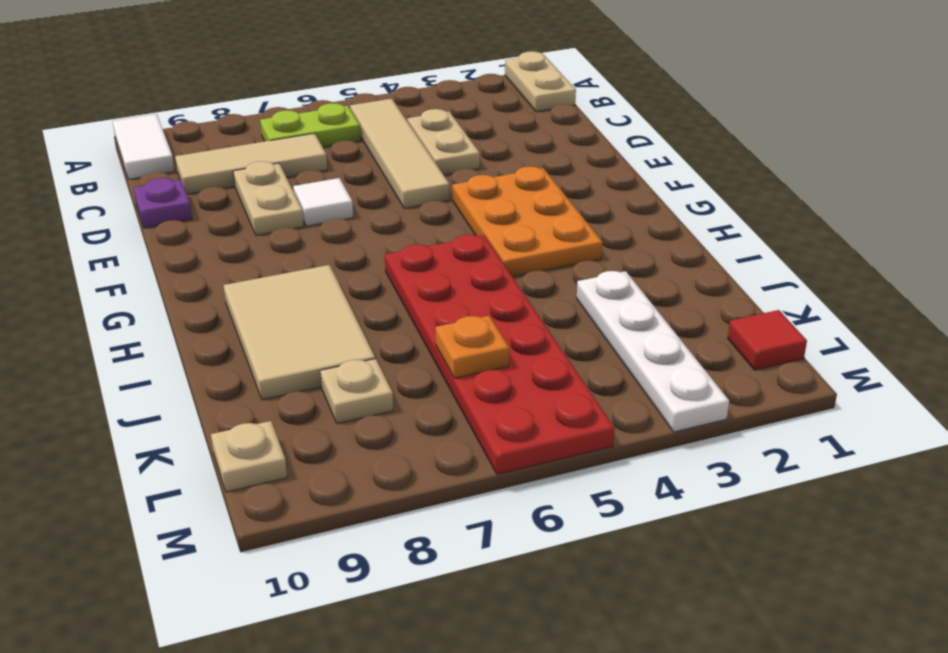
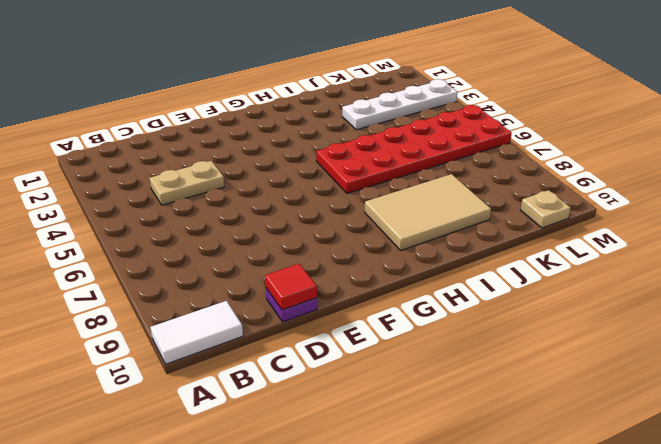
red 1x1 tile [265,264,317,310] -> red 1x1 tile moved to [728,310,807,370]
none -> tan 1x2 plate [505,51,576,112]
none -> tan 1x4 tile [350,99,450,209]
none -> lime 1x2 plate [260,103,361,147]

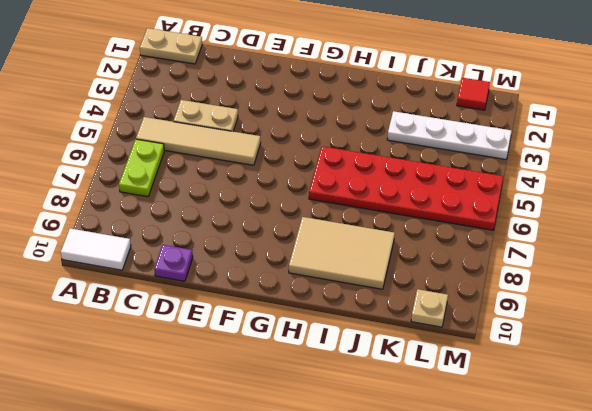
none -> tan 1x3 tile [175,133,327,194]
none -> tan 1x2 plate [233,161,304,235]
none -> white 1x1 tile [293,178,353,226]

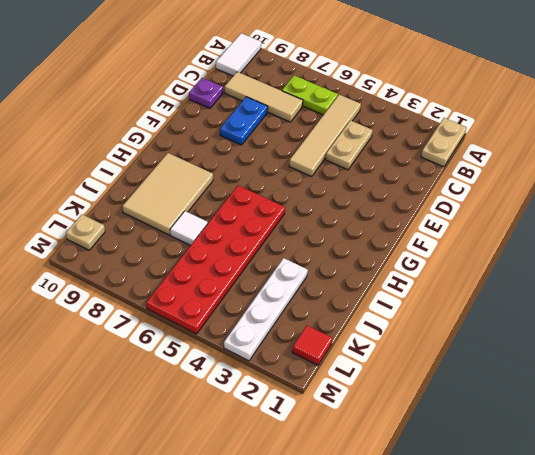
blue 1x2 plate [220,97,268,145] -> tan 1x2 plate [233,161,304,235]
white 1x1 tile [170,211,208,245] -> white 1x1 tile moved to [293,178,353,226]
none -> orange 2x3 plate [452,166,602,277]
none -> tan 1x1 plate [320,359,393,423]
none -> orange 1x1 plate [436,316,509,378]

